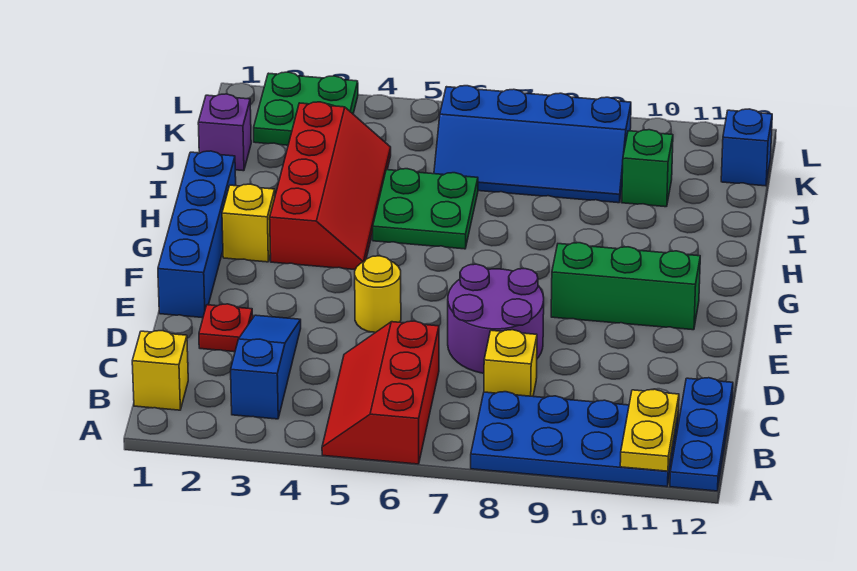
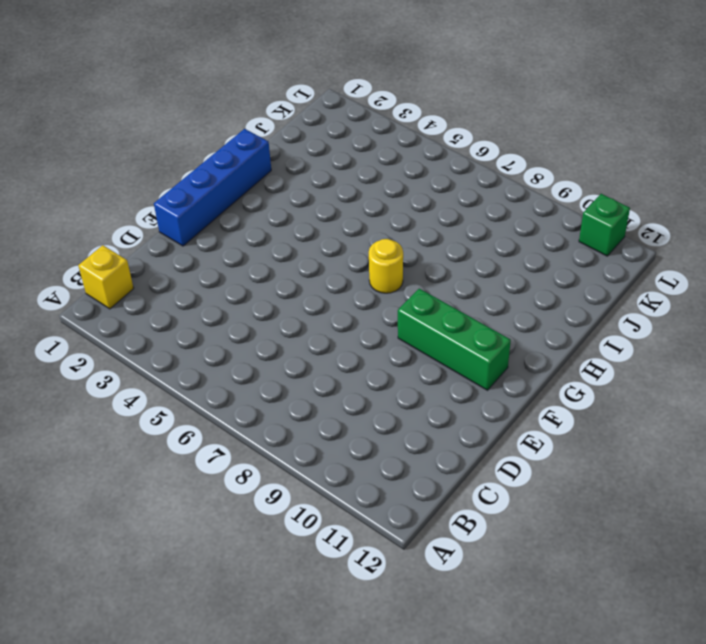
yellow 1x1 round brick [369,239,403,293] -> yellow 1x1 round brick moved to [355,256,401,333]
green 1x1 brick [579,194,630,256] -> green 1x1 brick moved to [622,130,673,207]
none -> red 2x3 slope [322,321,439,464]
none -> blue 2x4 plate [471,392,678,487]
none -> blue 1x3 plate [670,378,733,491]

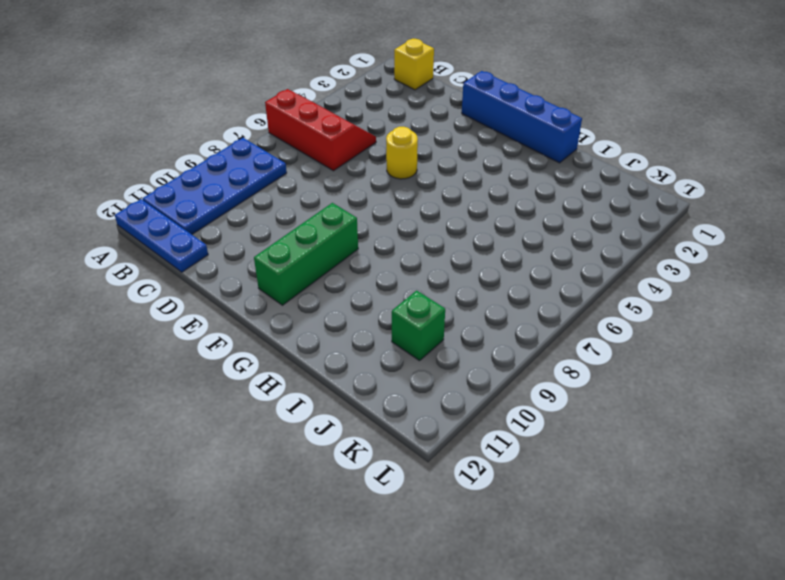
none -> blue 1x3 slope [231,315,301,419]
none -> yellow 1x1 brick [484,330,537,396]
none -> red 1x1 plate [199,304,253,352]

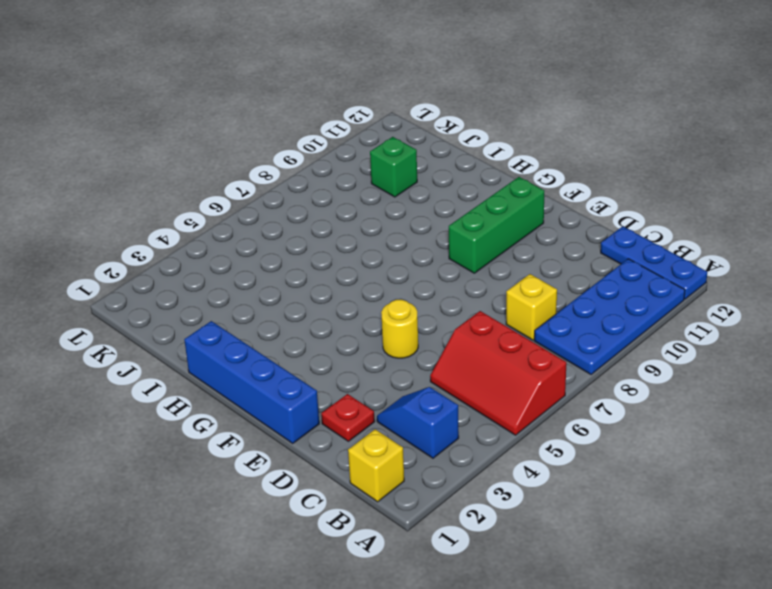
blue 1x2 slope [377,387,459,458] -> blue 1x3 slope [231,315,301,419]
none -> purple 2x2 round brick [448,264,544,373]
none -> yellow 1x1 brick [222,184,275,262]
none -> red 2x4 slope [270,102,391,269]

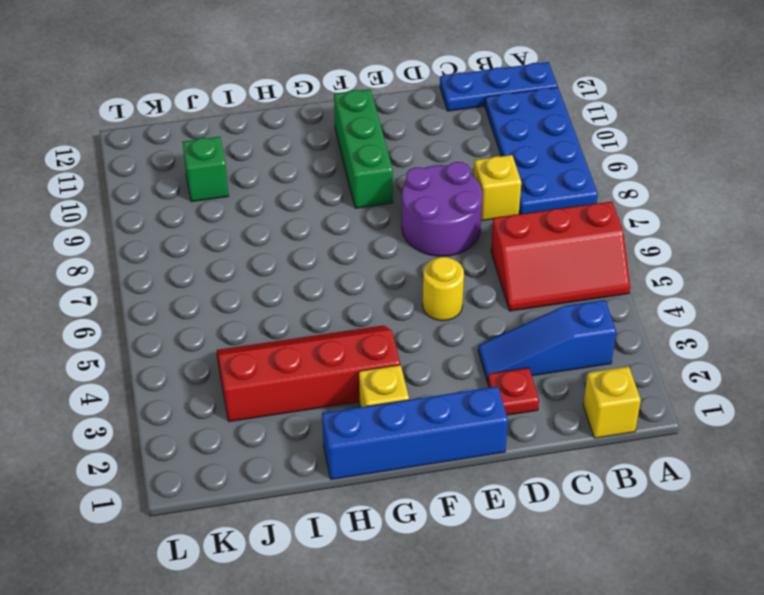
none -> green 2x2 plate [373,169,478,249]
none -> purple 1x1 brick [198,94,251,171]
none -> blue 2x4 slope [434,86,631,203]

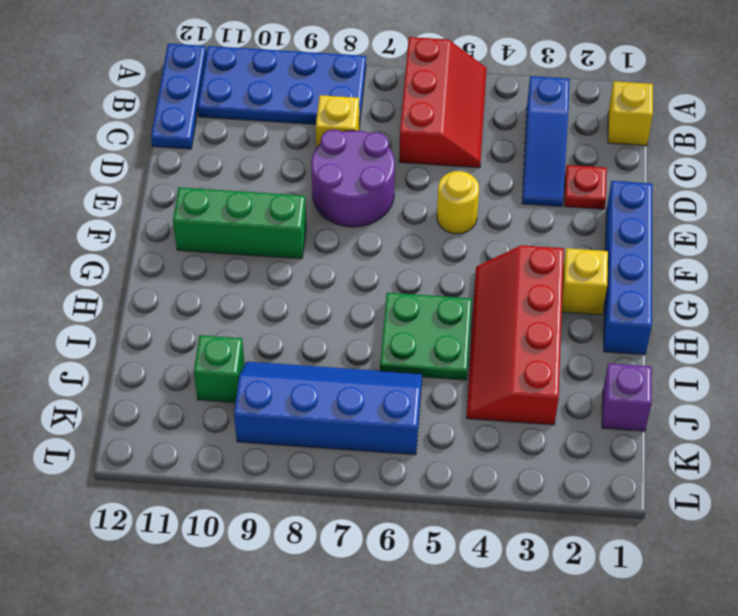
none -> green 2x2 plate [254,72,358,145]
none -> blue 1x1 brick [721,109,772,186]
none -> yellow 1x2 plate [620,389,679,471]

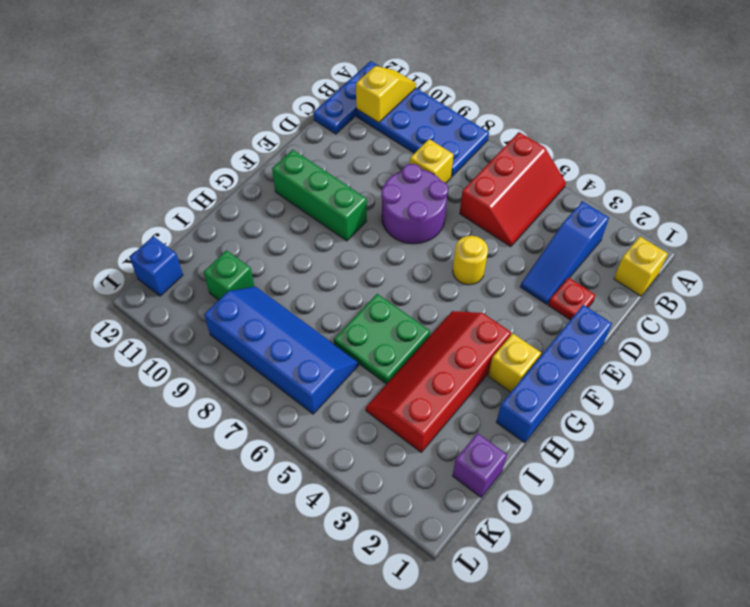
yellow 1x2 slope [356,66,416,123] -> yellow 1x2 plate [620,389,679,471]
none -> green 2x2 plate [254,72,358,145]

